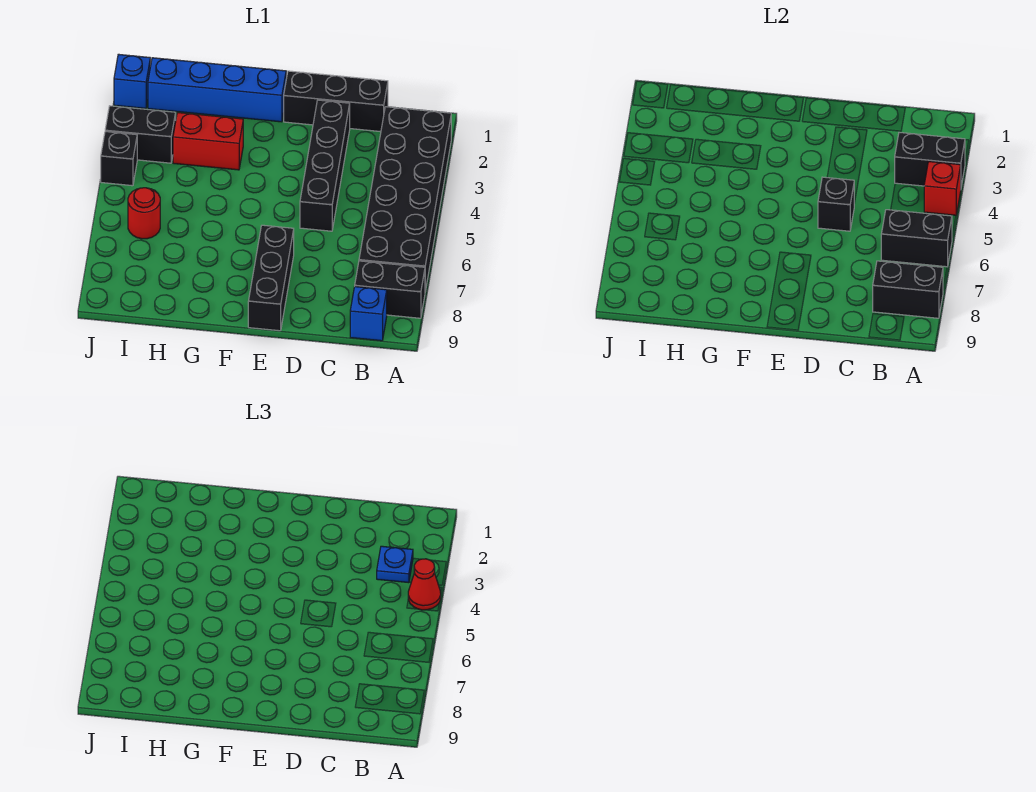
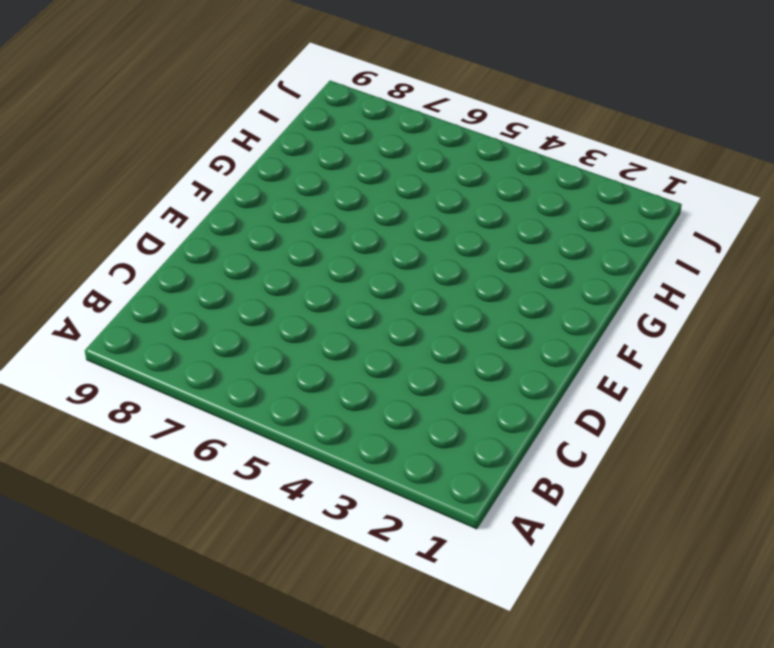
none -> black 2x6 brick [359,107,451,291]
none -> black 1x2 brick [355,261,425,318]
none -> blue 1x1 brick [350,287,387,341]

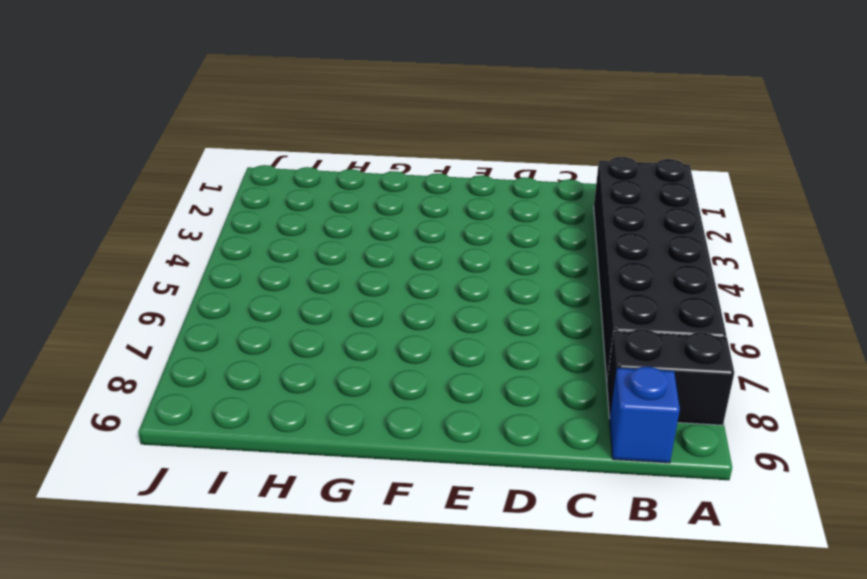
none -> black 1x3 brick [284,71,388,132]
none -> black 1x4 brick [300,100,350,231]
none -> black 1x3 brick [248,225,294,331]

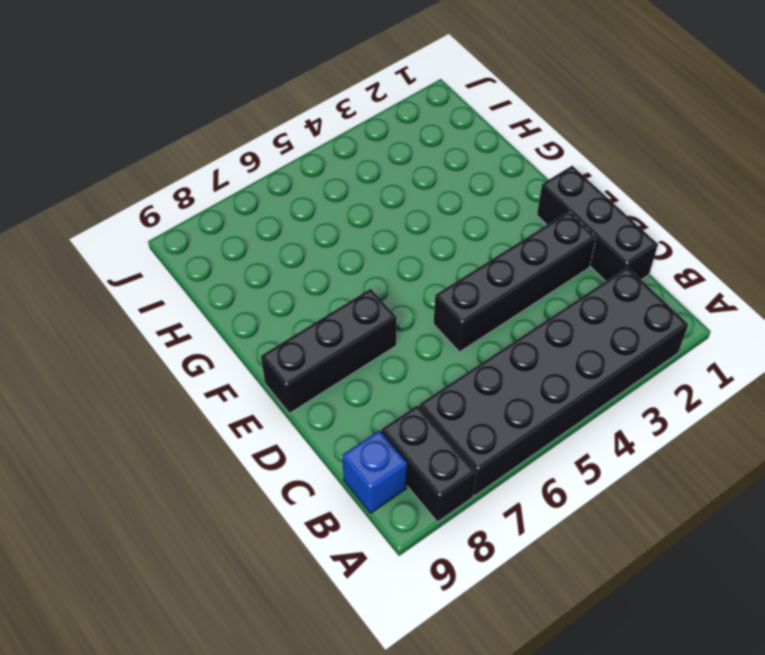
none -> blue 1x4 brick [148,58,286,122]
none -> red 1x2 brick [173,113,243,170]
none -> black 1x2 brick [105,106,176,163]

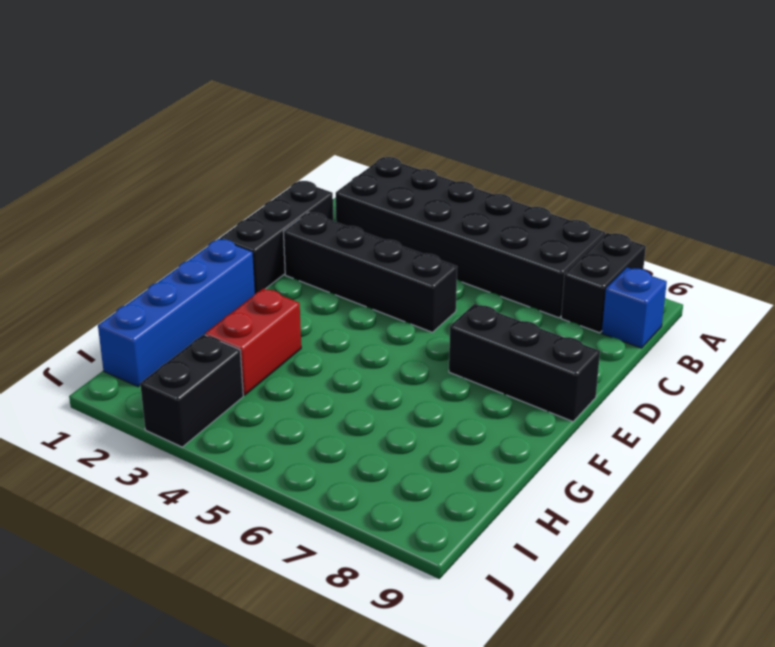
none -> red 1x1 round brick [128,188,160,239]
none -> blue 1x1 brick [114,54,150,108]
none -> black 1x1 brick [101,132,137,186]

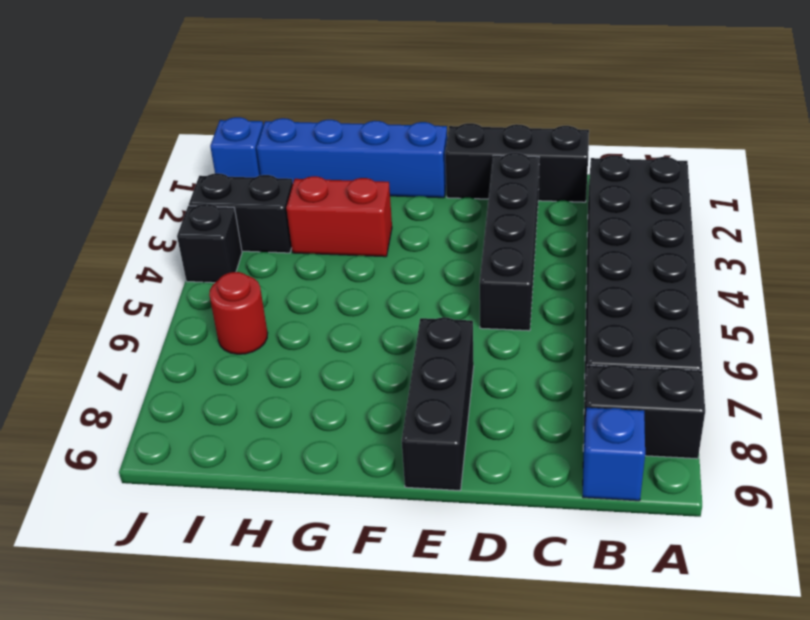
none -> black 1x2 brick [895,132,965,186]
none -> red 1x1 brick [924,162,961,215]
none -> black 1x2 brick [881,210,952,267]

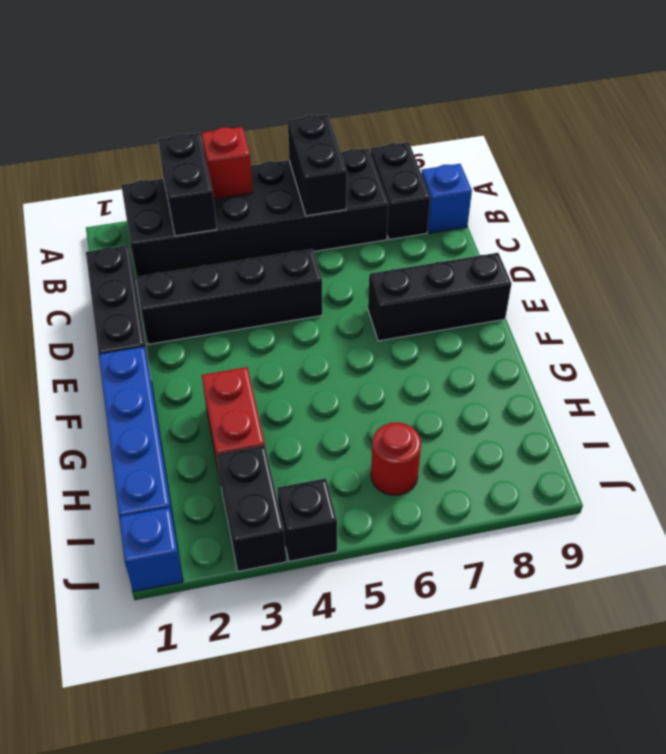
none -> black 1x2 brick [873,261,943,318]
none -> black 1x1 brick [818,177,854,231]
none -> red 1x1 cone [408,559,441,610]

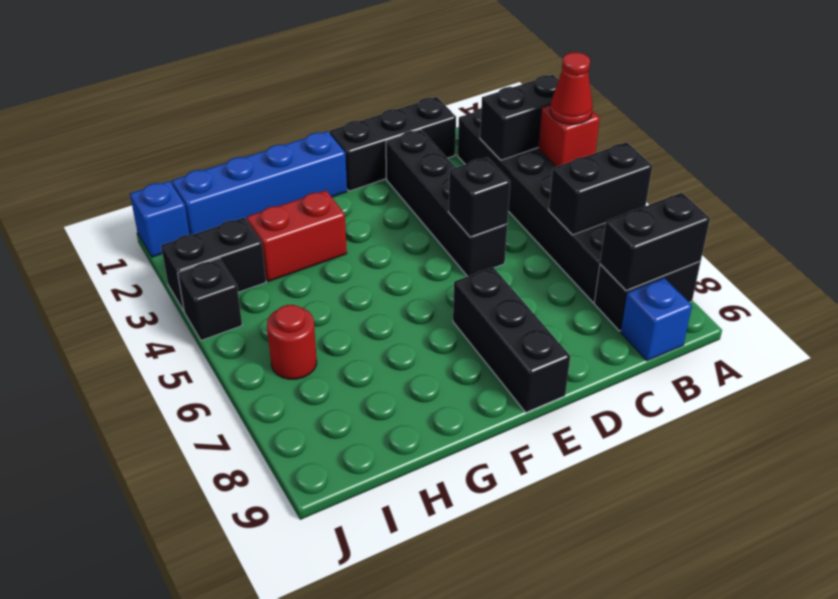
none -> blue 1x1 plate [377,546,413,583]

